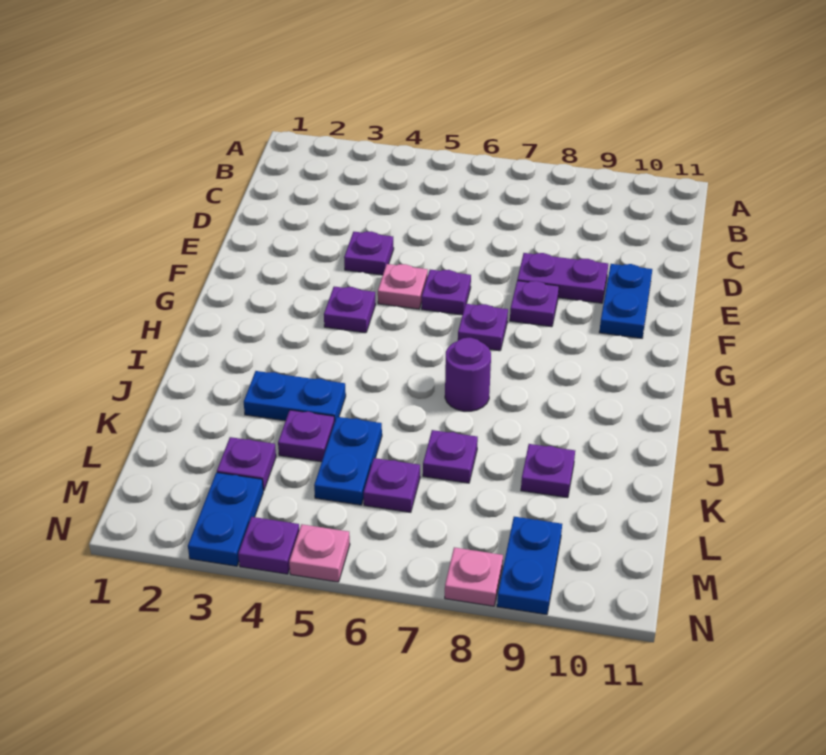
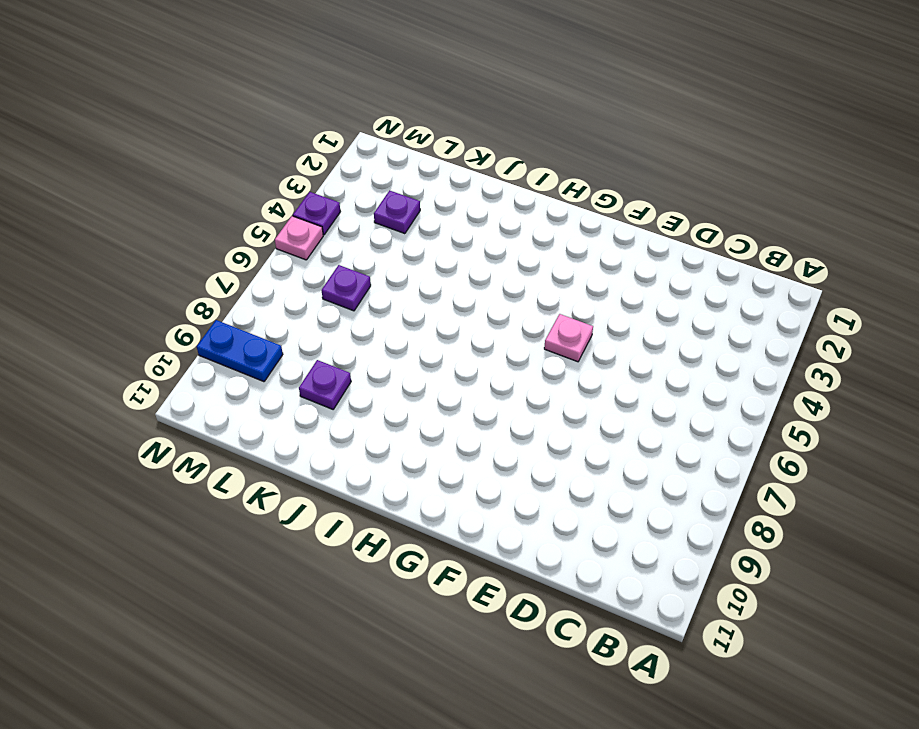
none -> purple 1x1 plate [344,231,394,275]
none -> purple 1x2 plate [517,253,608,303]
none -> blue 1x2 plate [599,264,652,338]

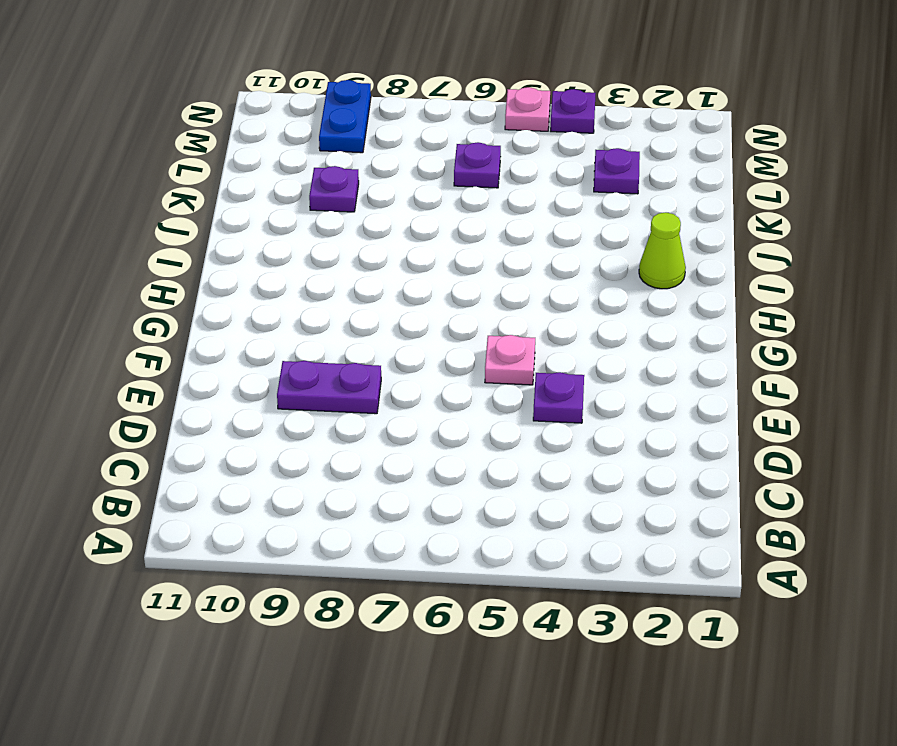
lime 1x1 cone [639,212,686,289] -> none
none -> blue 1x2 plate [599,264,652,338]
none -> purple 1x1 plate [422,270,471,315]
none -> purple 1x1 plate [510,281,559,327]

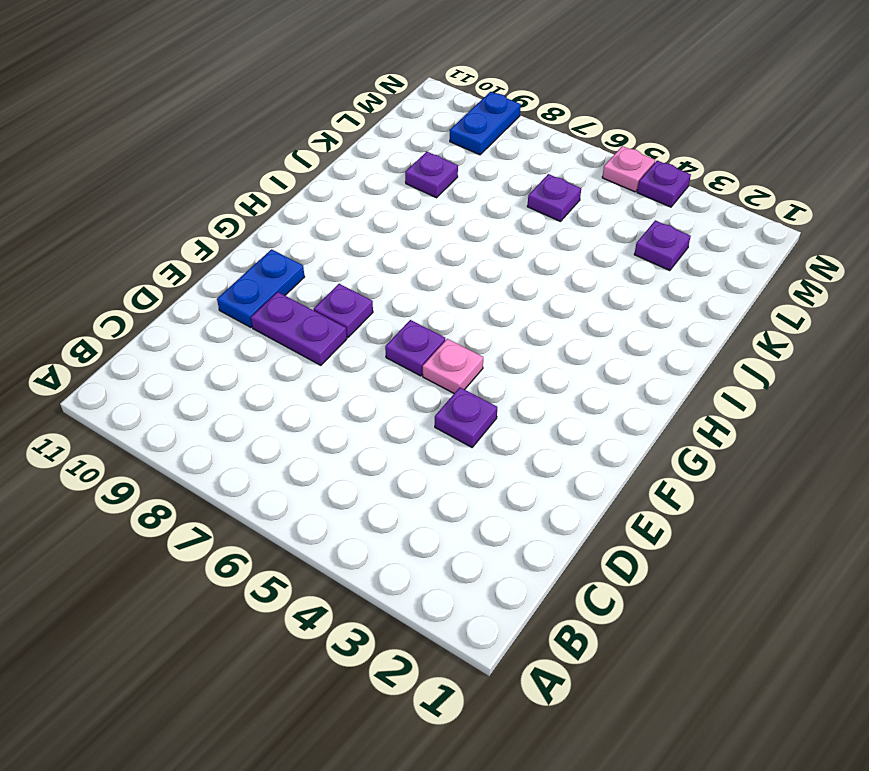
none -> purple 1x1 plate [324,287,375,333]
none -> purple 1x1 plate [458,304,508,351]
none -> purple 1x1 round brick [445,338,491,411]

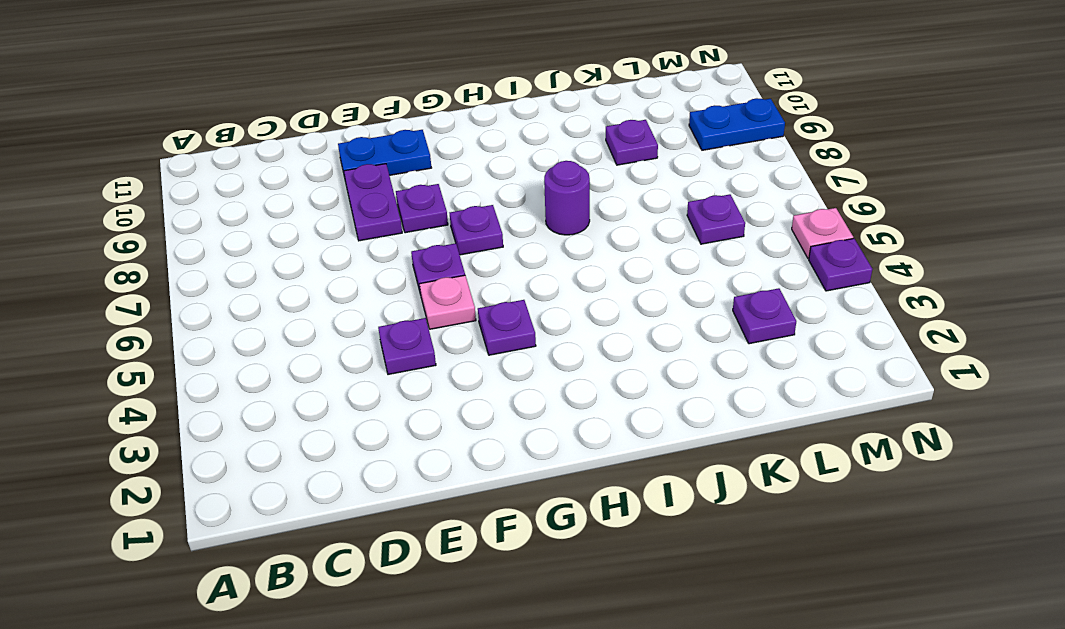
none -> blue 1x2 plate [244,371,346,421]
none -> purple 1x1 plate [278,410,335,462]
none -> blue 1x2 plate [314,417,382,505]

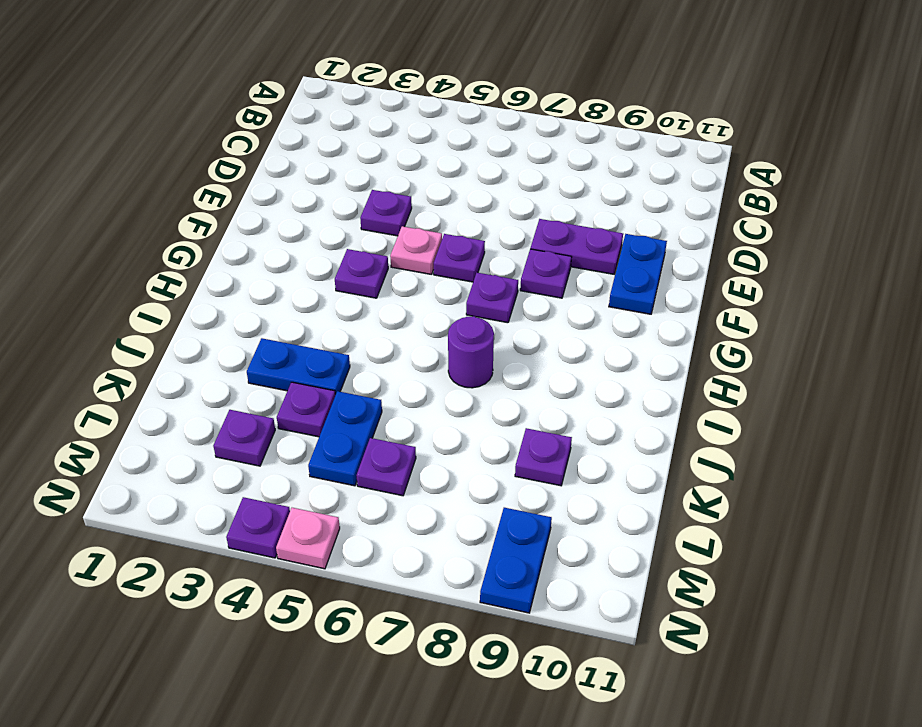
none -> purple 1x1 plate [423,430,478,483]
none -> blue 1x2 plate [188,472,263,566]
none -> pink 1x1 plate [445,547,503,606]

